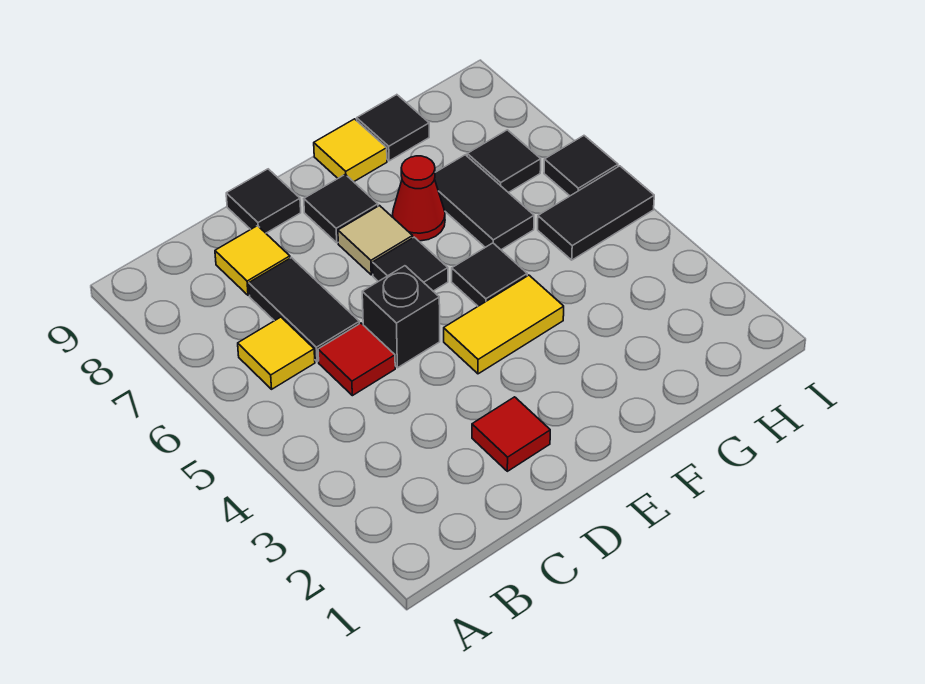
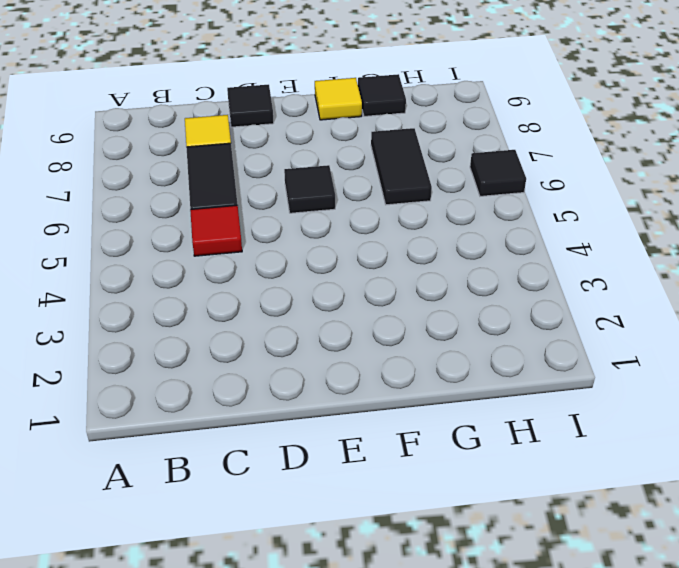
none -> yellow 1x1 tile [238,317,315,389]
none -> red 1x1 tile [472,397,550,471]
none -> black 1x1 brick [362,266,440,368]

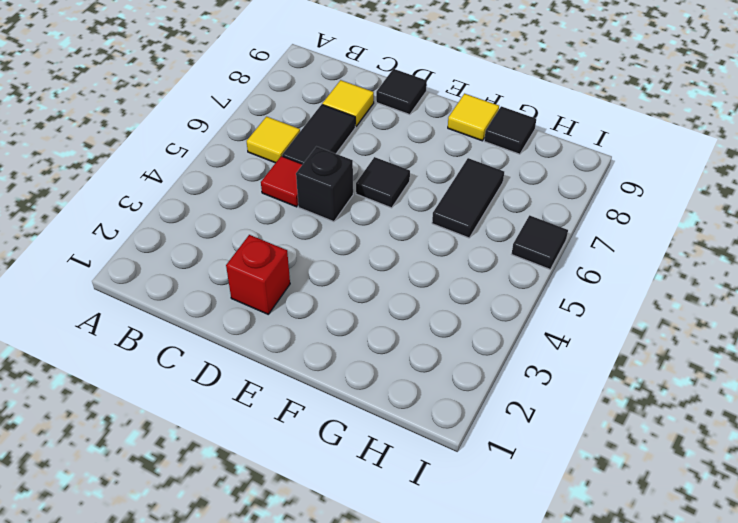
red 1x1 brick [226,235,290,314] -> red 1x1 tile [472,397,550,471]
none -> yellow 1x2 tile [444,275,564,374]
none -> tan 1x1 tile [338,206,413,275]
none -> black 1x1 tile [304,174,378,243]

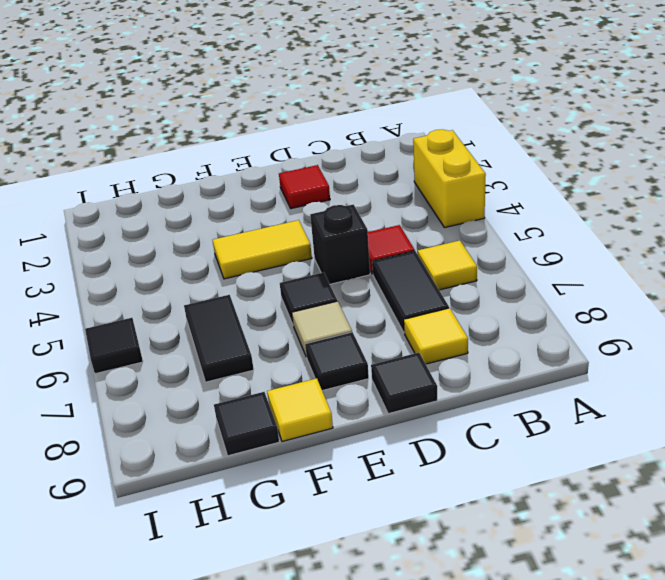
yellow 1x2 brick [413,129,486,228] -> none
none -> black 1x1 tile [452,243,527,306]
none -> red 1x1 cone [392,156,445,241]
none -> black 1x2 tile [538,166,654,260]

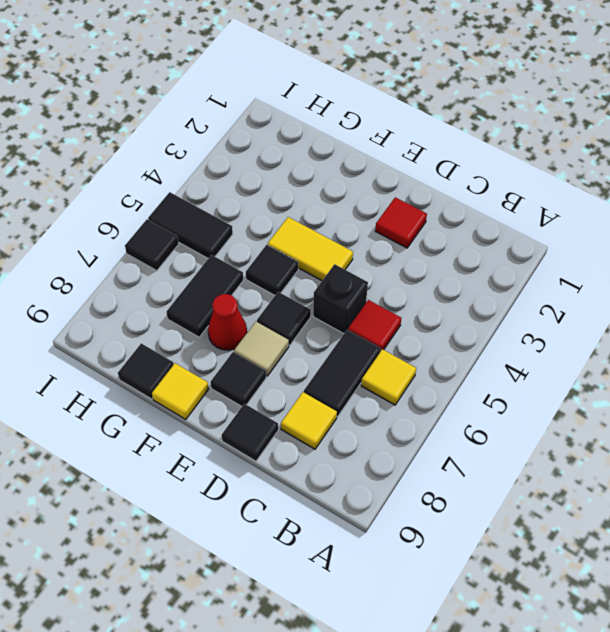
none -> black 1x1 tile [467,130,541,193]

